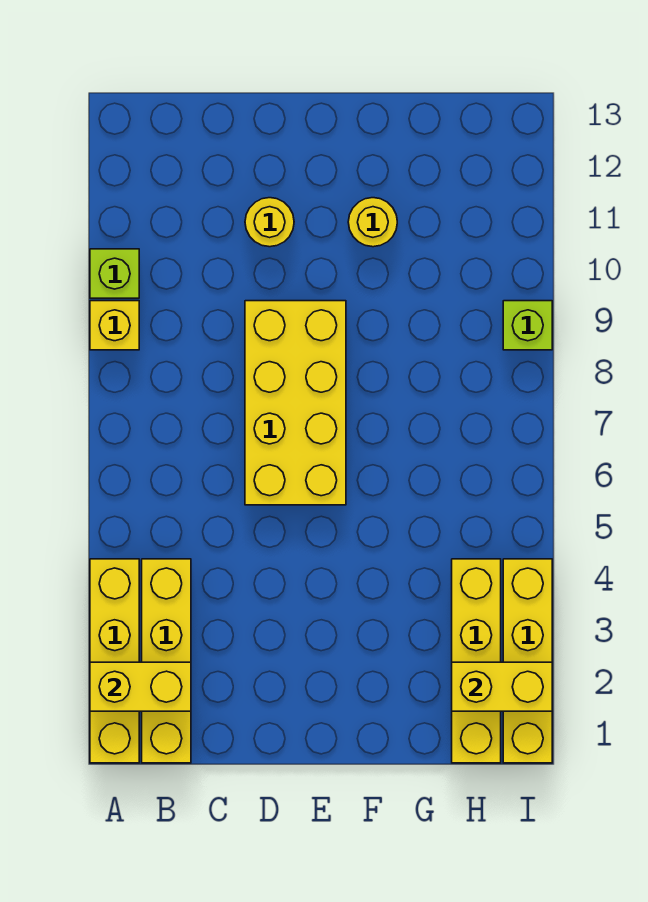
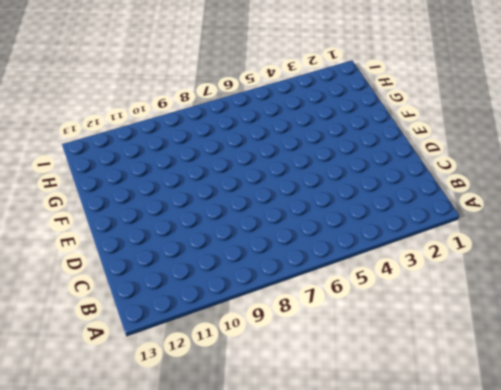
none -> yellow 1x4 brick [90,559,139,763]
none -> yellow 1x1 brick [90,301,139,350]
none -> lime 1x1 brick [90,249,139,298]

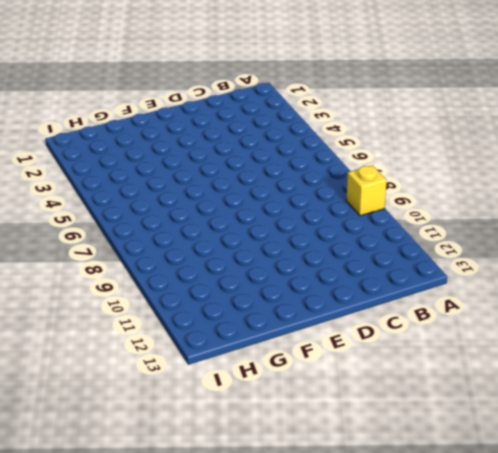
none -> yellow 1x4 brick [90,559,139,763]
none -> lime 1x1 brick [90,249,139,298]
none -> yellow 1x4 brick [142,559,191,763]

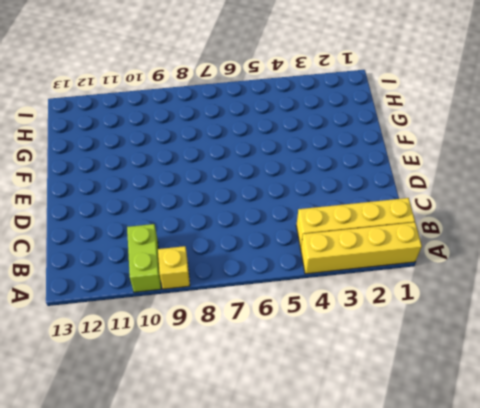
lime 1x2 brick [127,224,161,292] -> lime 1x1 brick [90,249,139,298]
none -> yellow 2x4 brick [245,301,346,505]
none -> yellow 1x1 round brick [245,198,294,247]
none -> yellow 1x1 round brick [348,198,397,247]

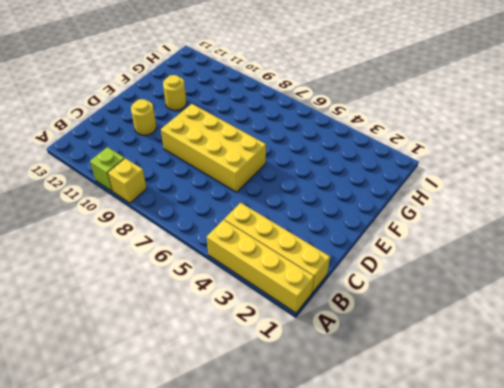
none -> yellow 1x4 brick [452,559,501,763]
none -> yellow 1x4 brick [503,559,552,763]
none -> lime 1x1 brick [503,301,552,350]

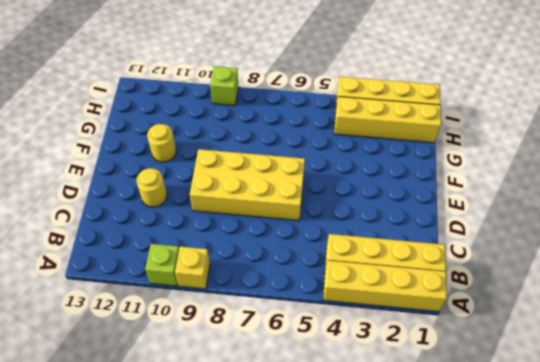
none -> yellow 1x2 brick [90,662,191,711]
none -> yellow 1x2 brick [452,662,552,711]

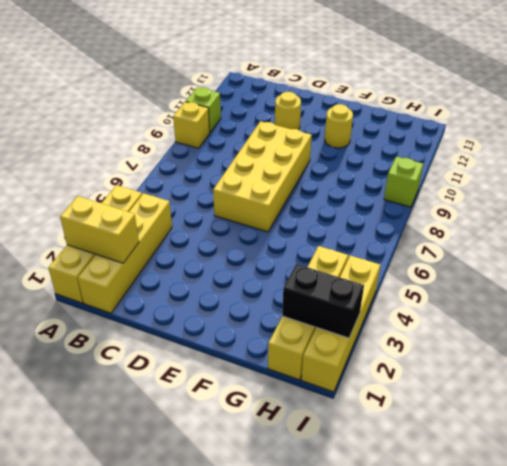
black 1x2 brick [282,264,364,338] -> yellow 1x2 brick [452,662,552,711]

